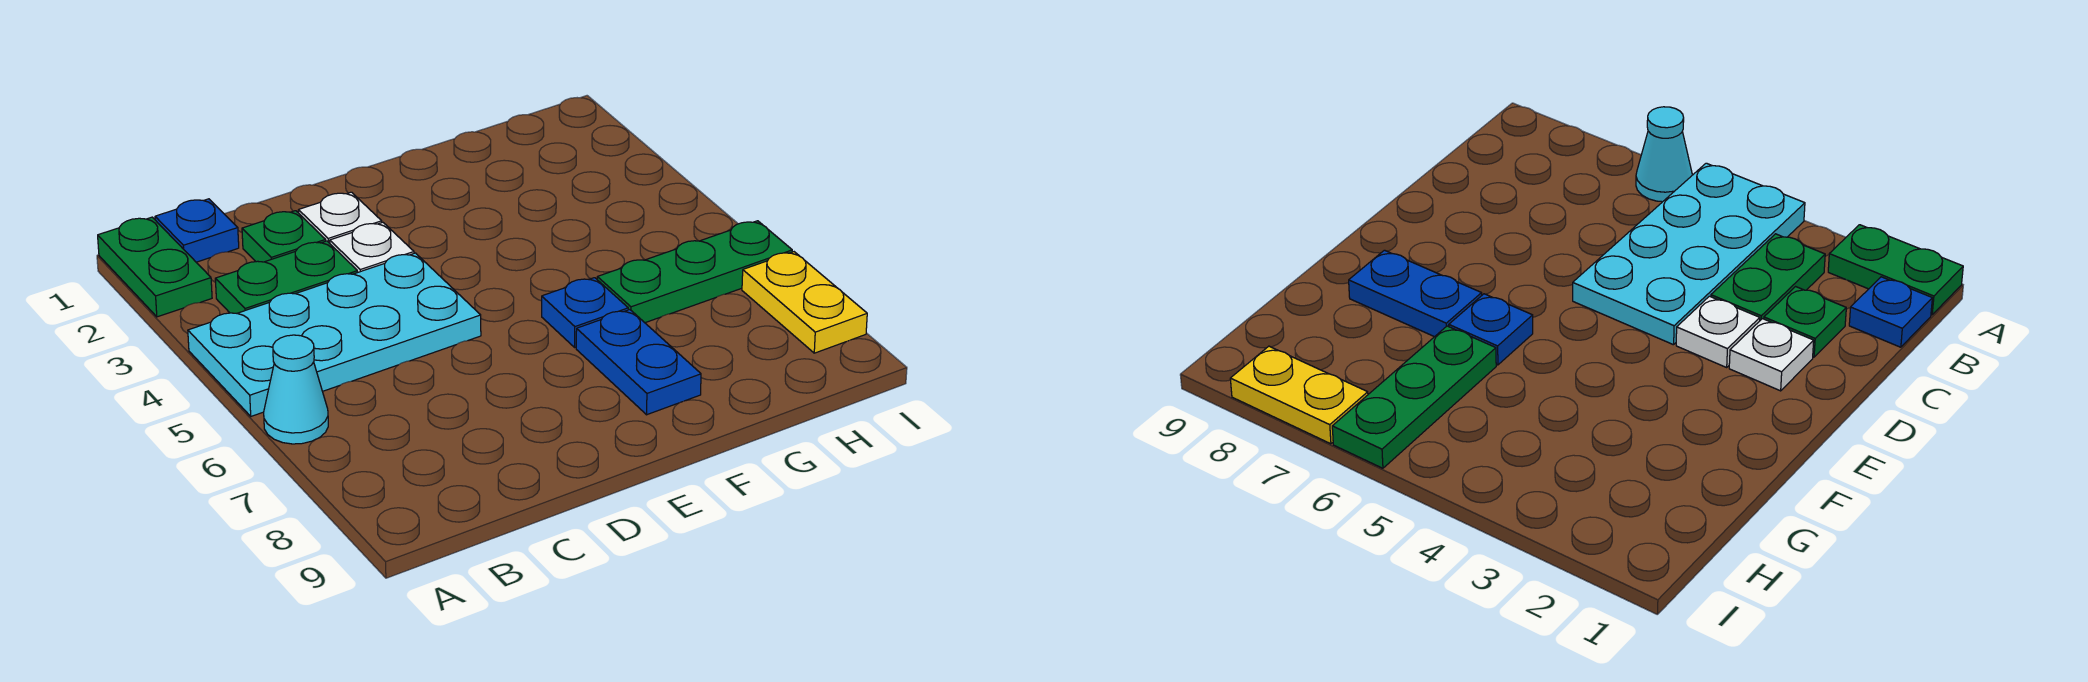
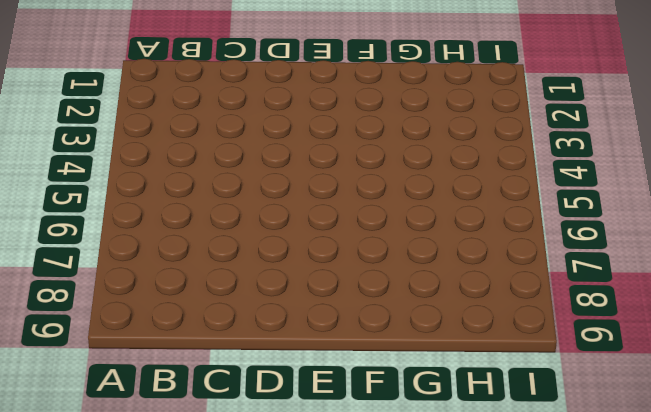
none -> green 1x2 plate [98,217,212,317]
none -> cyan 2x4 plate [188,253,481,416]
none -> cyan 1x1 cone [264,335,328,444]

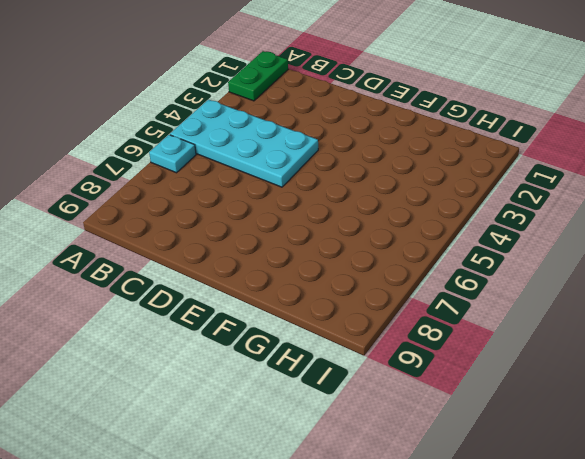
cyan 1x1 plate [149,135,196,173] -> cyan 1x1 cone [264,335,328,444]
none -> blue 1x1 plate [155,199,239,262]
none -> green 1x2 plate [215,241,358,313]
none -> green 1x1 plate [242,211,326,262]

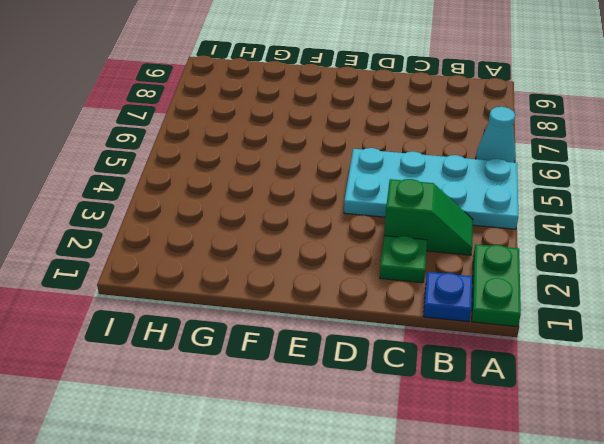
green 1x2 slope [384,179,473,255] -> green 1x2 plate [215,241,358,313]
none -> white 1x1 plate [298,192,382,243]
none -> white 1x1 plate [330,222,414,272]
none -> blue 1x1 plate [542,278,628,347]

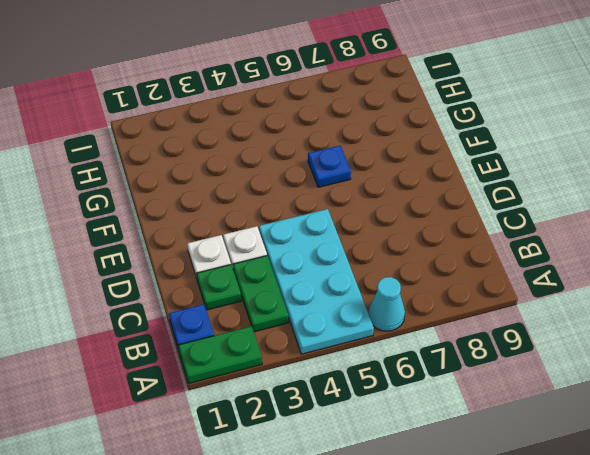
none -> blue 1x2 plate [576,310,701,415]
none -> green 1x3 plate [597,221,792,323]
none -> yellow 1x2 plate [742,252,867,353]

